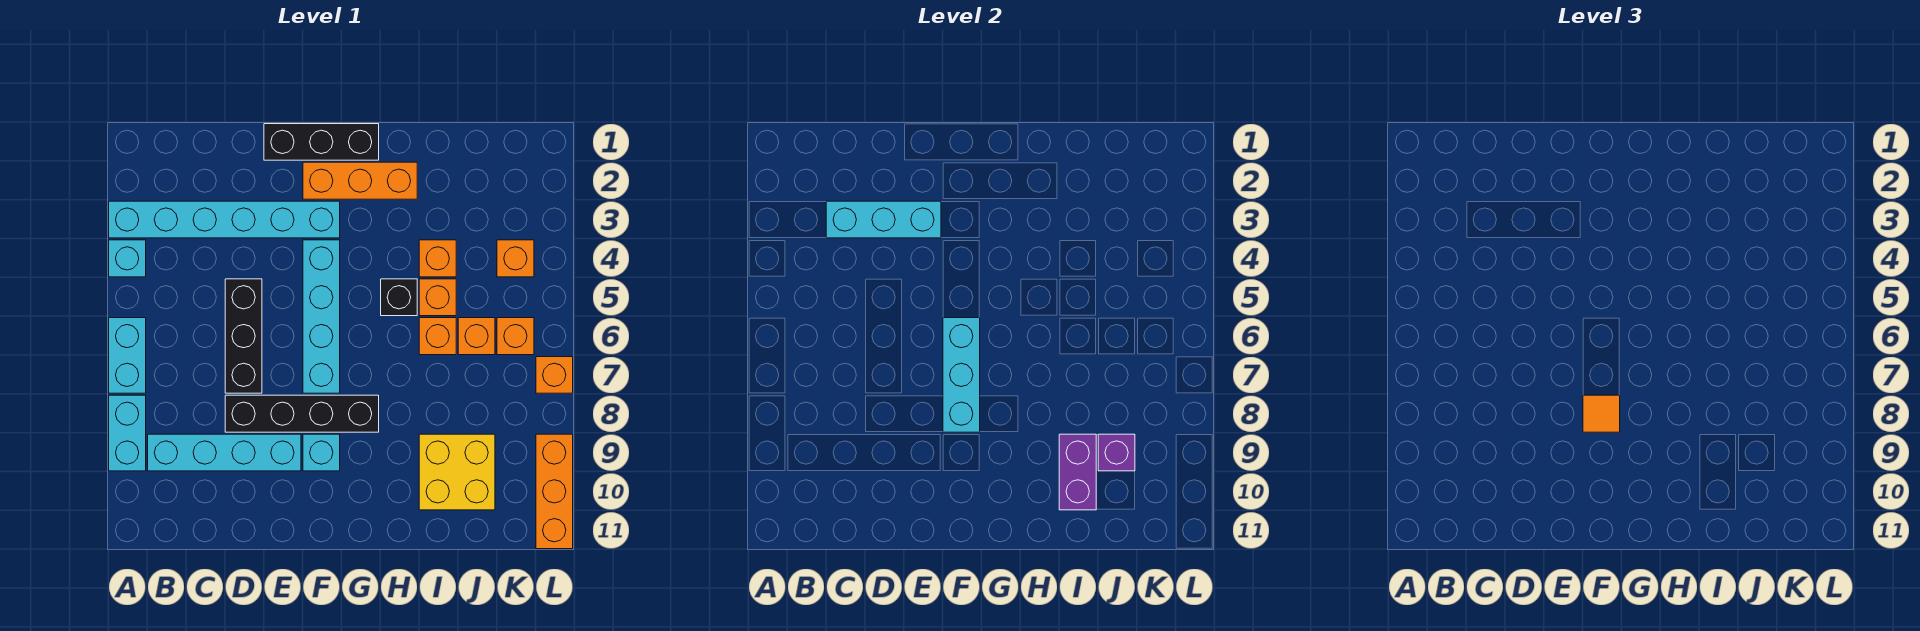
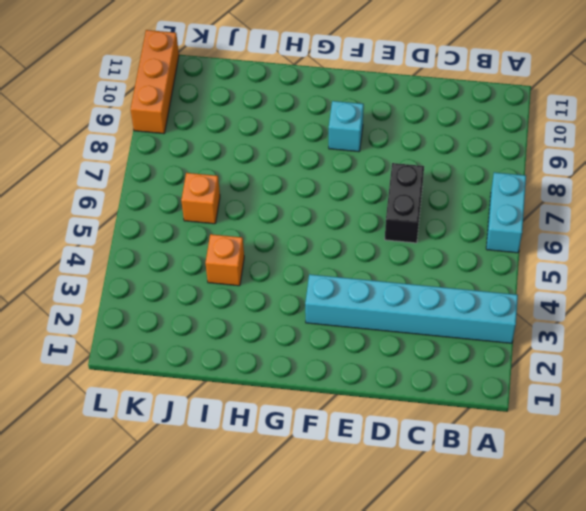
black 1x2 brick [385,163,424,243] -> black 1x3 brick [225,279,262,393]
none -> cyan 1x1 brick [109,240,146,277]
none -> cyan 1x2 brick [109,395,146,471]
none -> cyan 1x4 brick [148,434,301,471]

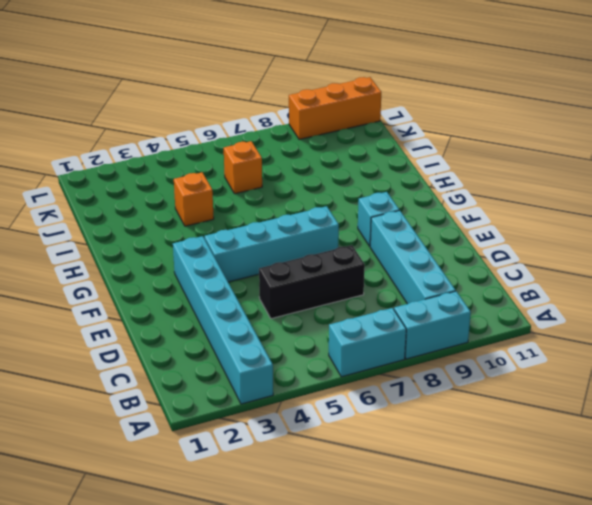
none -> cyan 1x1 brick [109,240,146,277]
none -> black 1x4 brick [225,395,379,432]
none -> black 1x3 brick [264,124,379,160]

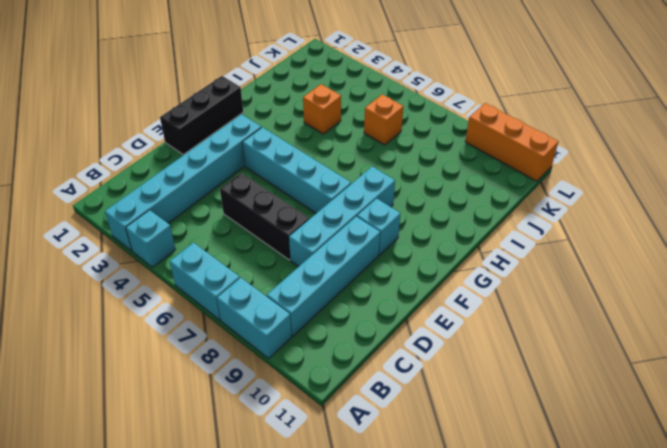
cyan 1x4 brick [289,166,395,267] -> black 1x4 brick [225,395,379,432]
none -> orange 1x3 brick [303,162,417,199]
none -> black 1x1 brick [381,279,417,316]
none -> orange 1x1 brick [419,279,456,316]

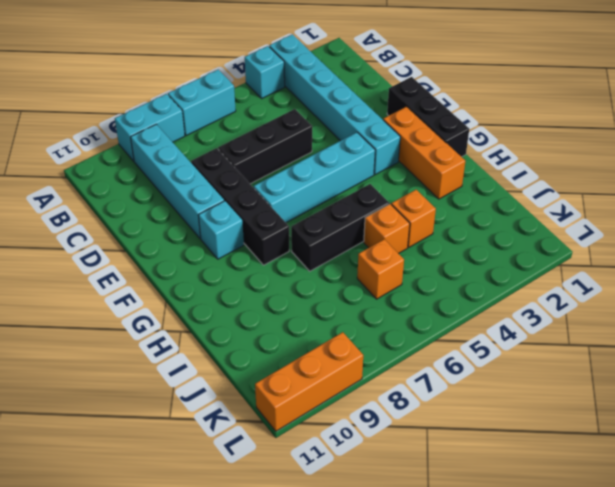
black 1x3 brick [291,184,389,271] -> black 1x1 brick [381,279,417,316]
none -> orange 1x1 brick [419,318,456,355]
none -> yellow 2x2 brick [419,434,495,510]
none -> orange 1x1 brick [497,240,534,277]

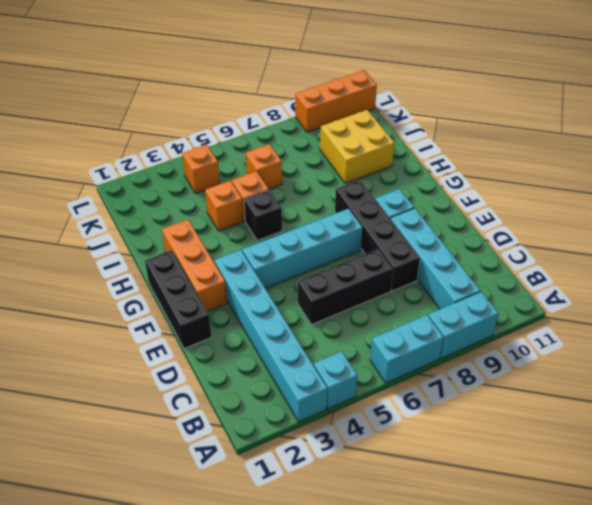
none -> orange 1x1 brick [419,318,456,355]
none -> orange 1x1 brick [497,318,534,355]
none -> orange 1x1 brick [536,357,573,393]

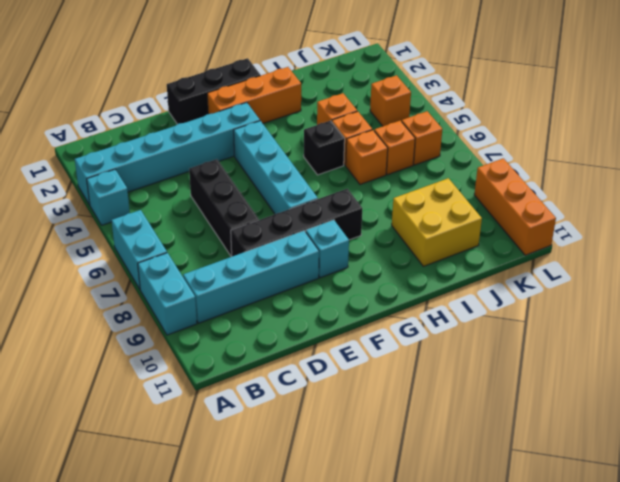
none -> orange 1x1 brick [536,357,573,393]
none -> cyan 1x3 brick [826,201,941,238]
none -> cyan 1x3 brick [943,318,980,432]

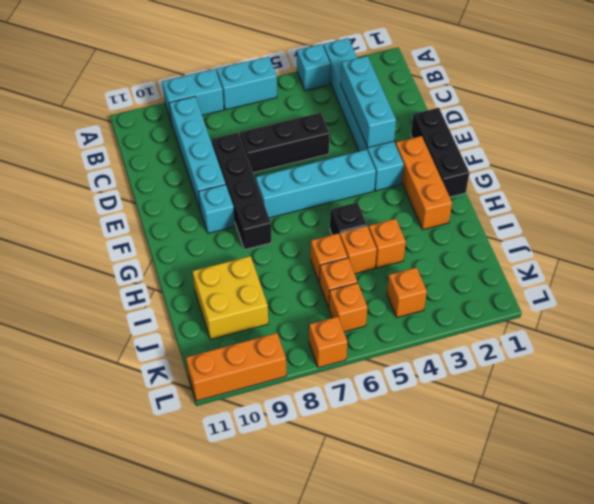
none -> cyan 1x3 brick [943,318,980,432]
none -> purple 1x2 brick [1059,434,1096,510]
none -> purple 1x1 brick [1098,434,1135,471]

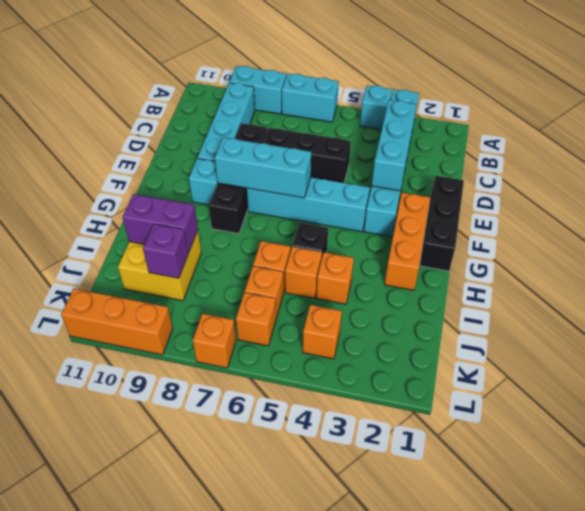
none -> orange 1x1 tile [1583,395,1620,432]

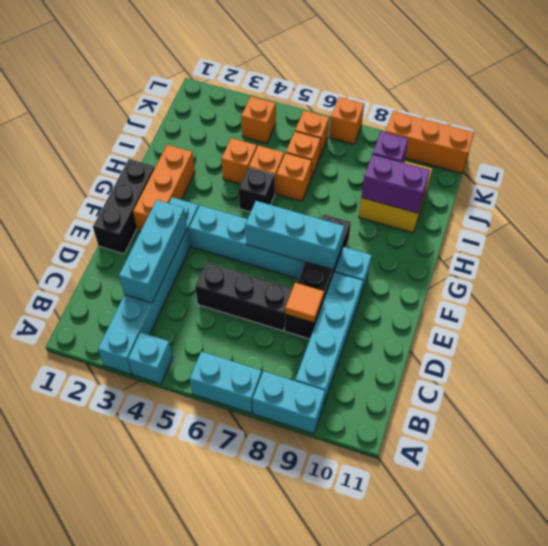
orange 1x1 tile [285,283,324,323] -> orange 1x1 tile moved to [1583,395,1620,432]

